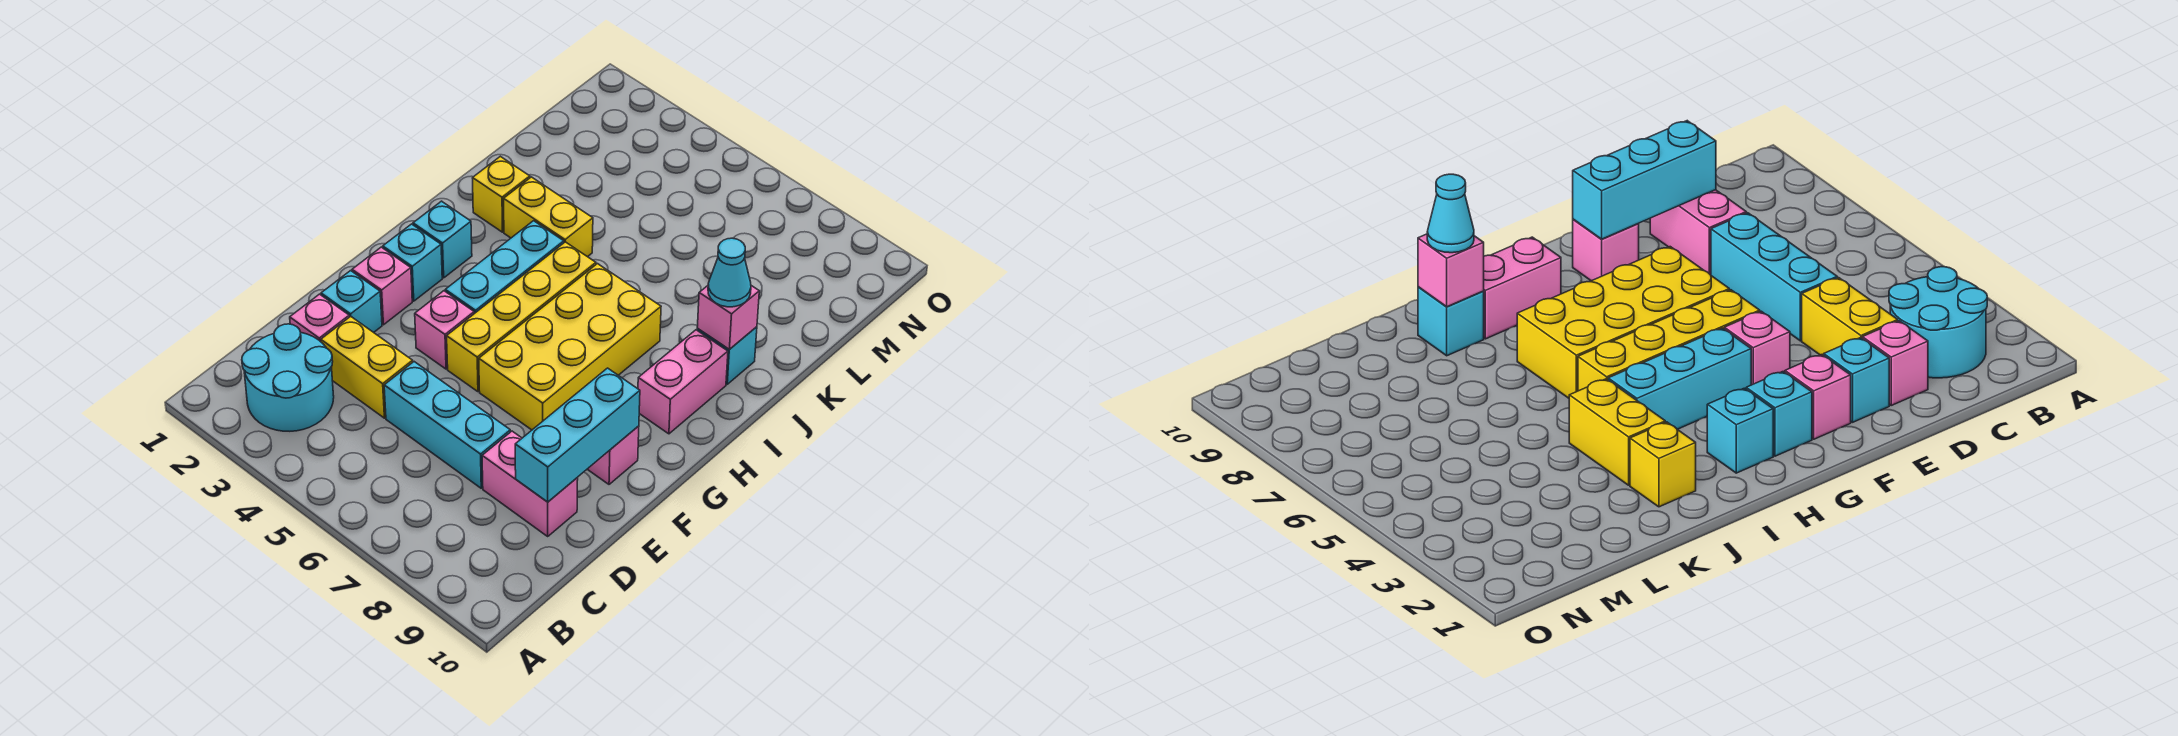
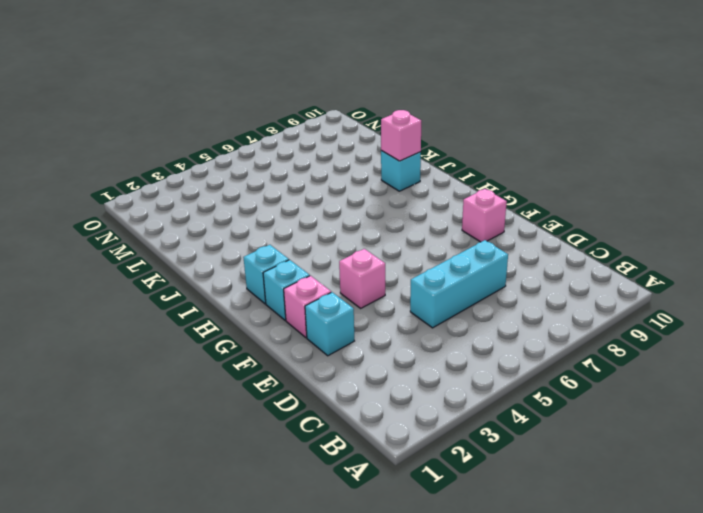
none -> cyan 2x2 round brick [242,324,334,431]
none -> pink 1x1 brick [290,294,349,342]
none -> yellow 1x2 brick [321,316,413,418]

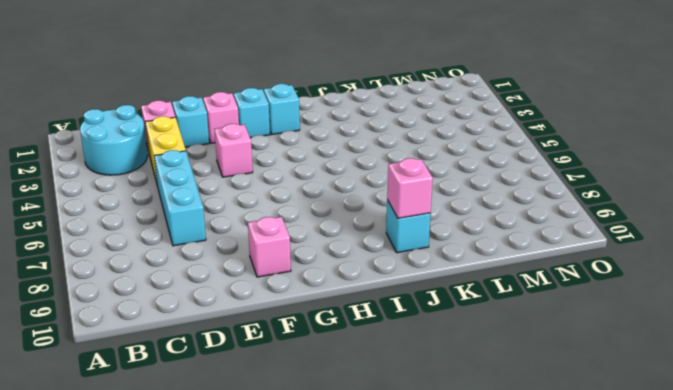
none -> pink 1x2 brick [482,431,578,536]
none -> yellow 1x4 brick [447,242,596,392]
none -> yellow 2x4 brick [479,264,661,430]

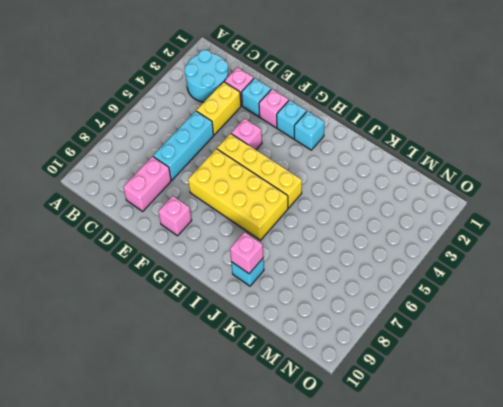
none -> cyan 1x3 brick [445,221,564,314]
none -> pink 1x2 brick [638,330,728,434]
none -> yellow 1x1 brick [473,156,530,232]

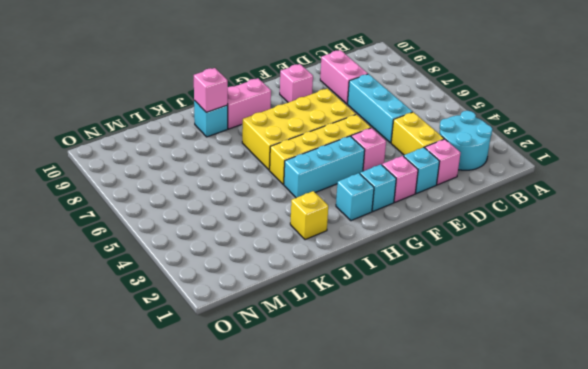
none -> yellow 1x2 brick [504,177,593,257]
none -> cyan 1x3 brick [515,368,640,502]
none -> cyan 1x1 cone [708,238,751,307]

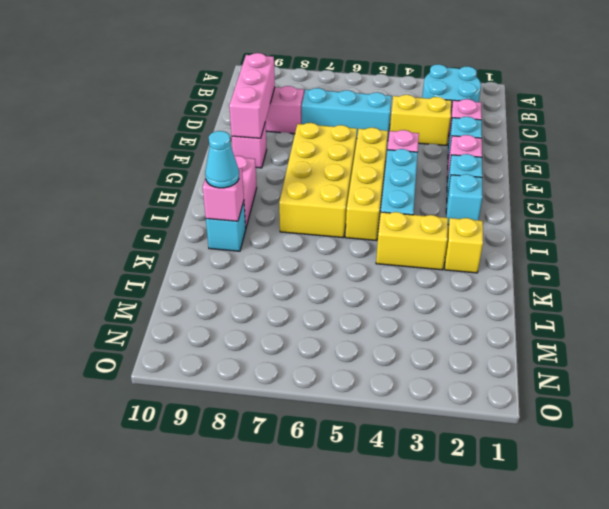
pink 1x3 brick [229,53,275,138] -> cyan 1x3 brick [515,368,640,502]

